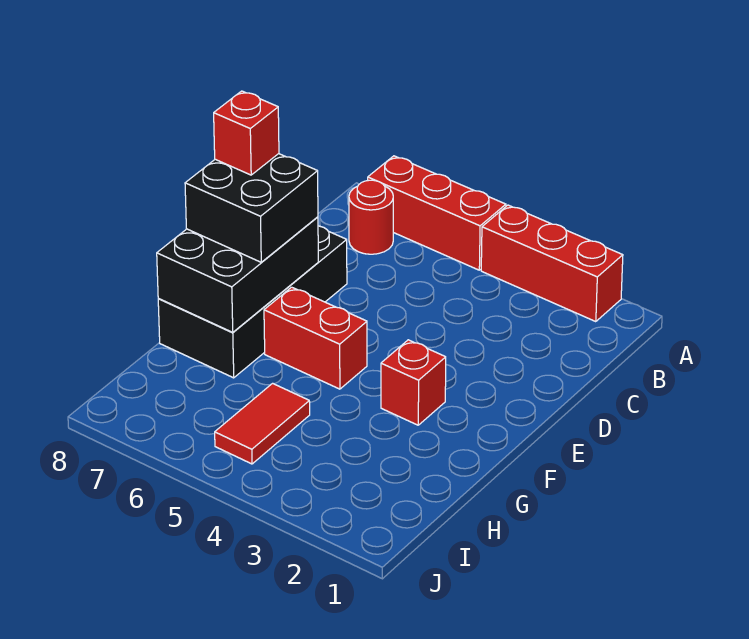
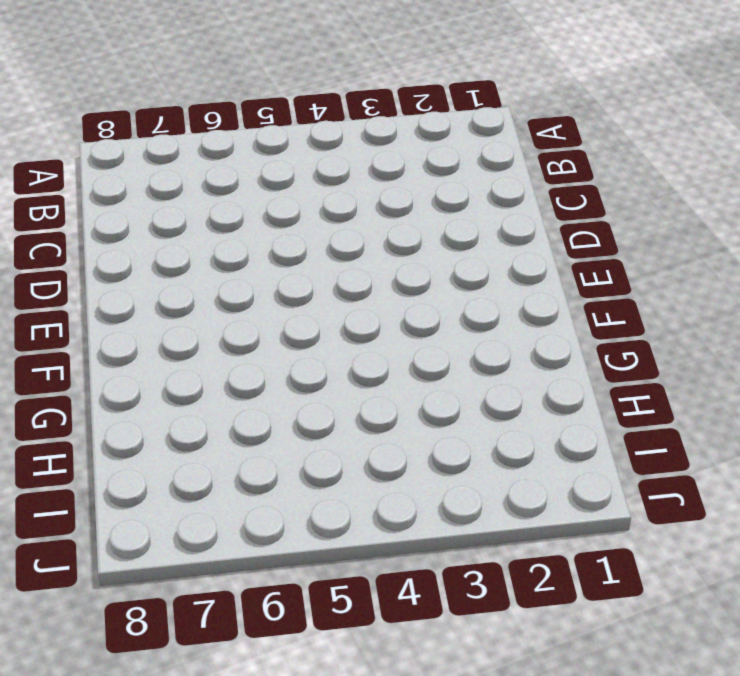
none -> red 1x3 brick [481,205,623,322]
none -> red 1x3 brick [368,156,506,270]

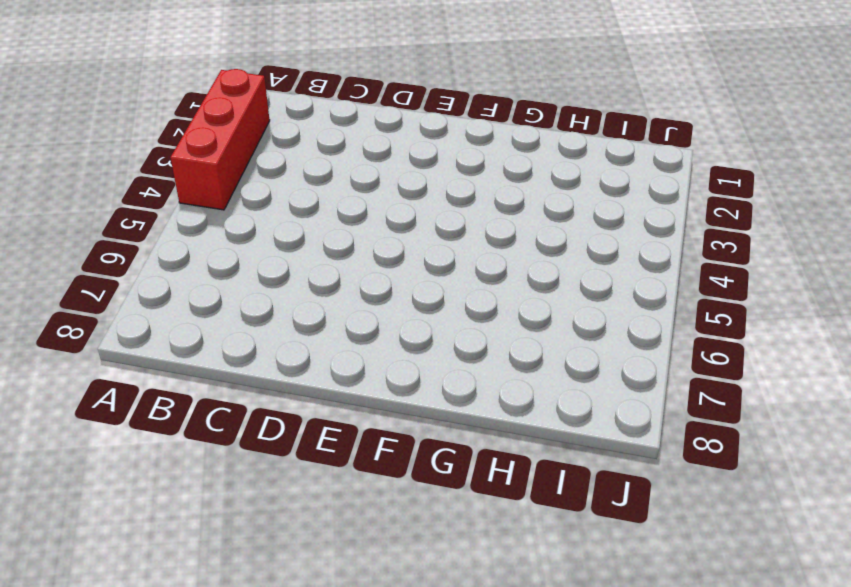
none -> red 1x3 brick [368,156,506,270]
none -> red 1x1 round brick [349,180,393,254]

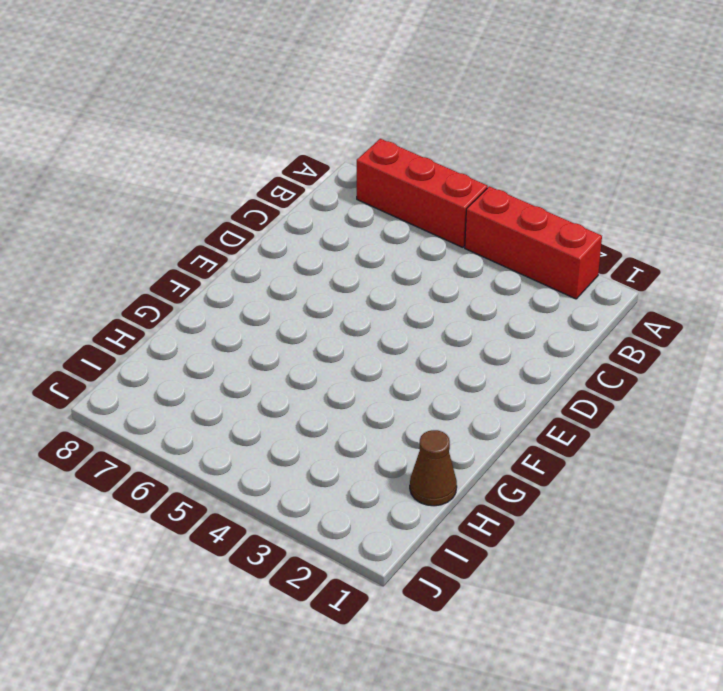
brown 1x1 cone [410,430,457,506] -> none
none -> red 1x1 round brick [349,180,393,254]
none -> black 2x4 brick [158,226,347,378]

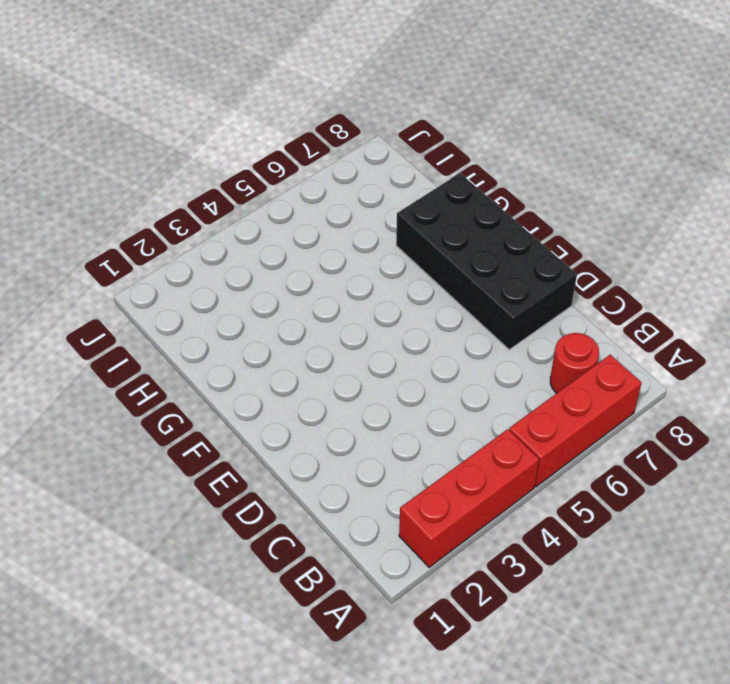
none -> red 1x1 brick [381,340,446,425]
none -> red 1x2 brick [264,287,367,389]

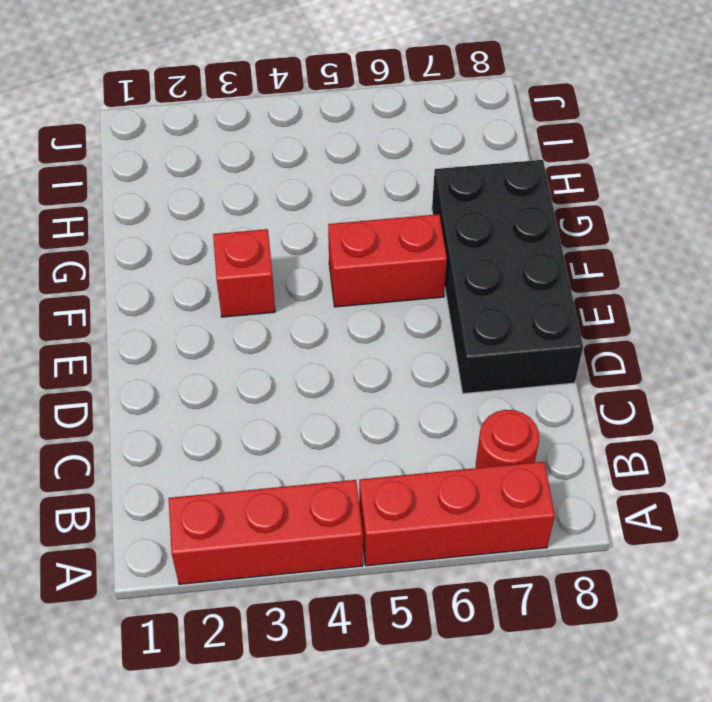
none -> red 1x2 tile [215,383,310,464]
none -> black 2x3 brick [157,217,318,332]

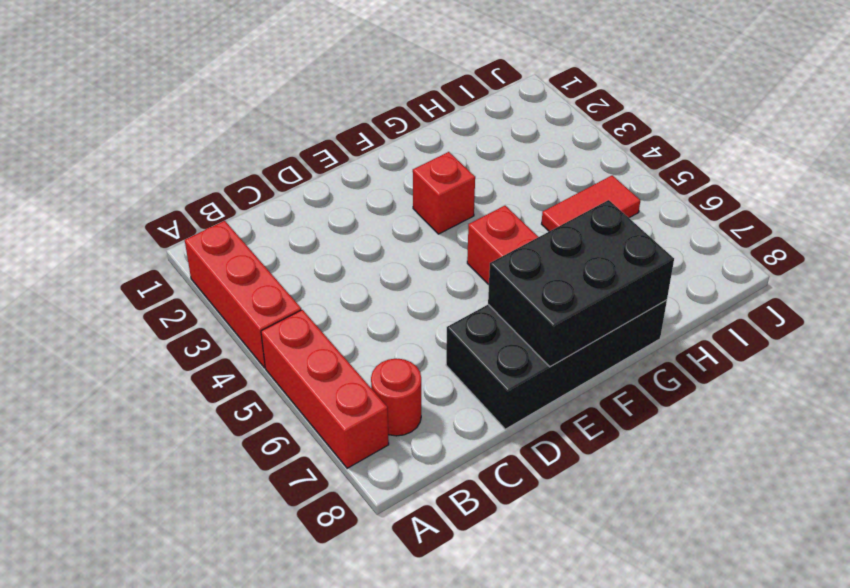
none -> black 2x2 brick [185,154,318,262]
none -> red 1x1 brick [214,91,279,175]

